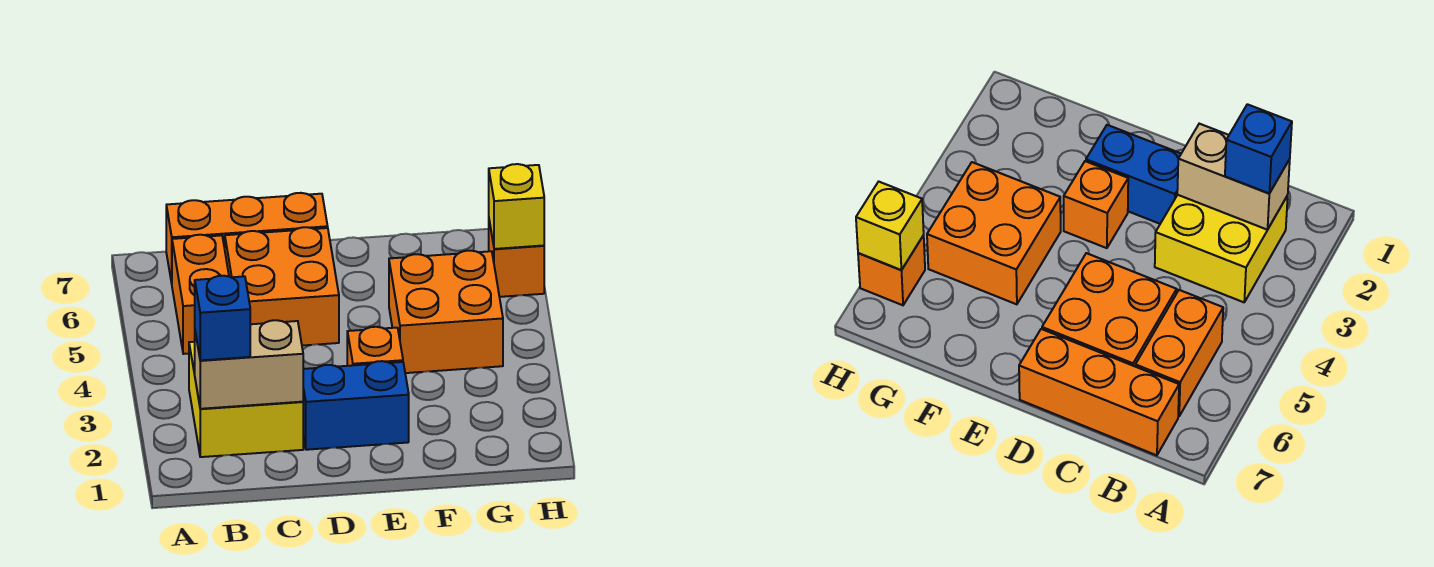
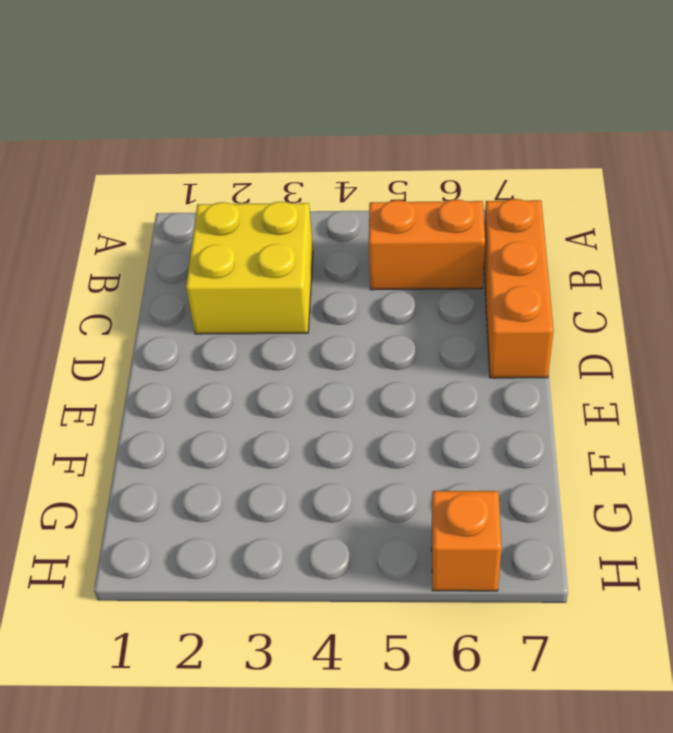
none -> orange 2x2 brick [225,227,339,346]
none -> blue 1x2 brick [303,361,409,450]

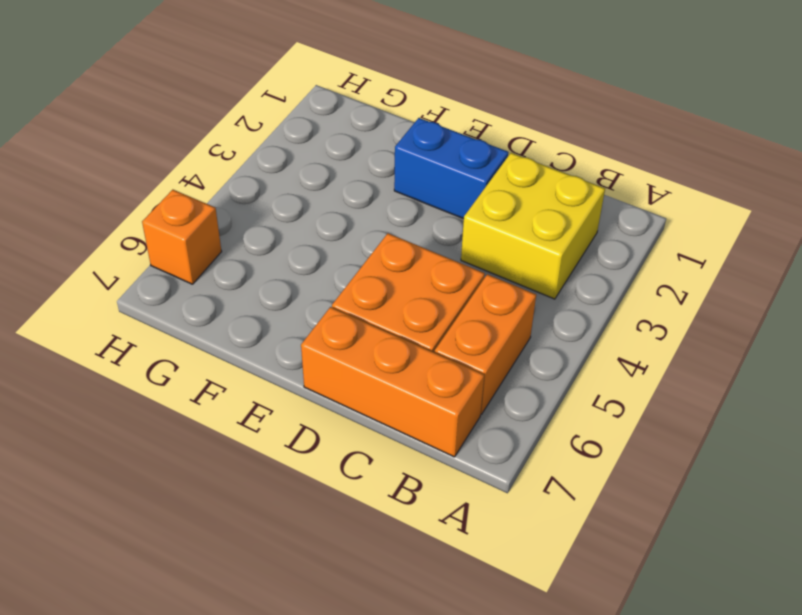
none -> orange 1x1 brick [347,327,403,366]
none -> orange 2x2 brick [389,251,503,373]

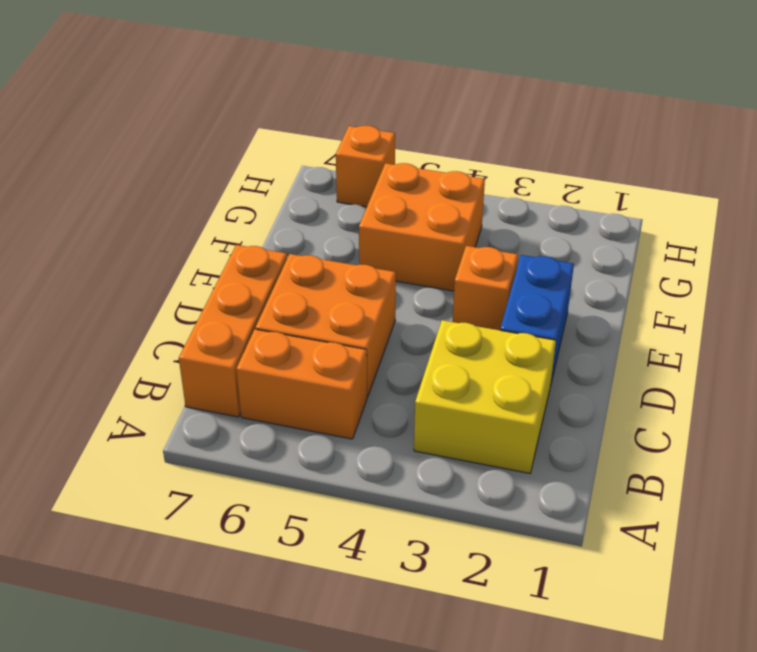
none -> tan 1x2 brick [195,320,303,409]
none -> yellow 1x1 brick [489,164,544,249]

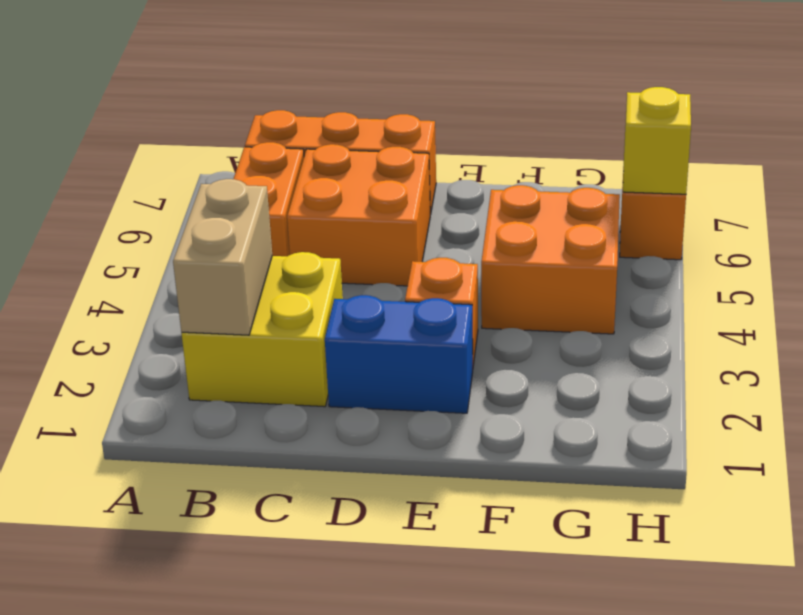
tan 1x2 brick [173,179,272,335] -> tan 1x2 brick turned to [195,320,303,409]
none -> blue 1x1 brick [195,276,250,360]

